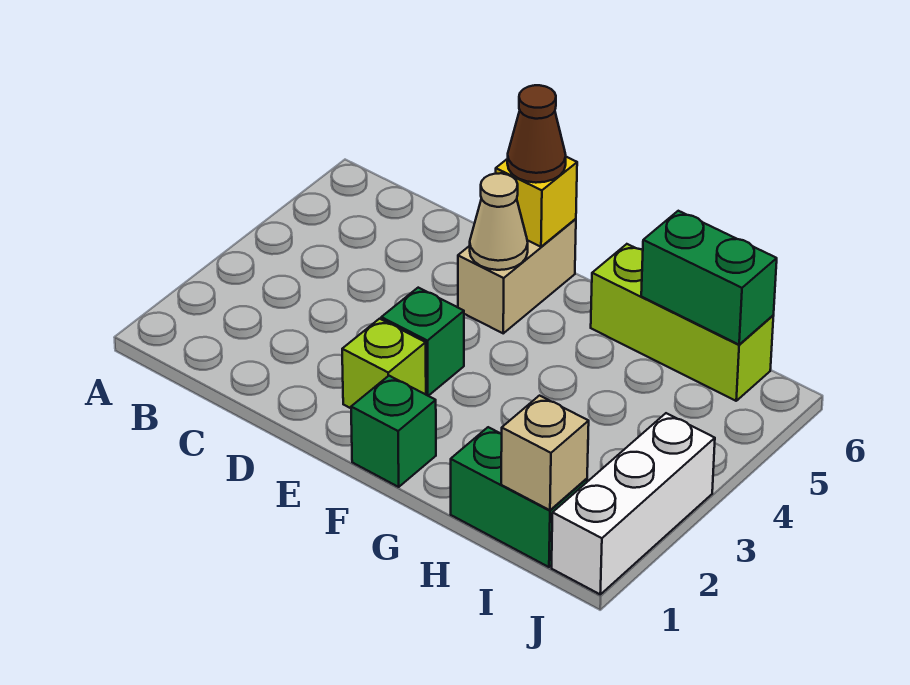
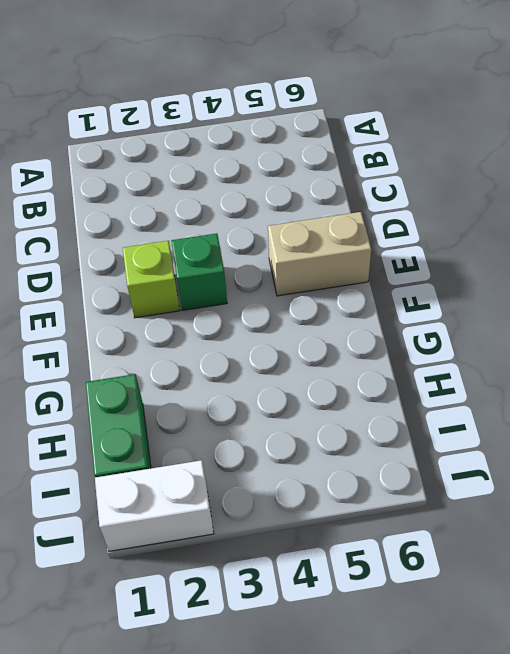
white 1x2 brick [95,460,214,551] -> white 1x3 brick [552,413,715,594]
none -> green 1x1 brick [351,376,436,487]
none -> lime 1x3 brick [591,244,773,401]
none -> tan 1x1 cone [470,173,528,270]

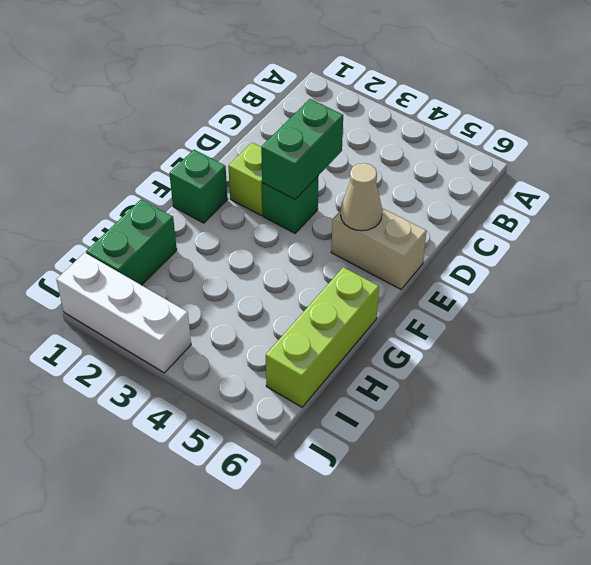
green 1x2 brick [261,99,343,199] -> green 1x2 brick moved to [641,211,777,345]
none -> yellow 1x1 brick [496,157,577,247]
none -> tan 1x1 brick [501,396,589,510]
none -> brown 1x1 cone [507,85,566,183]

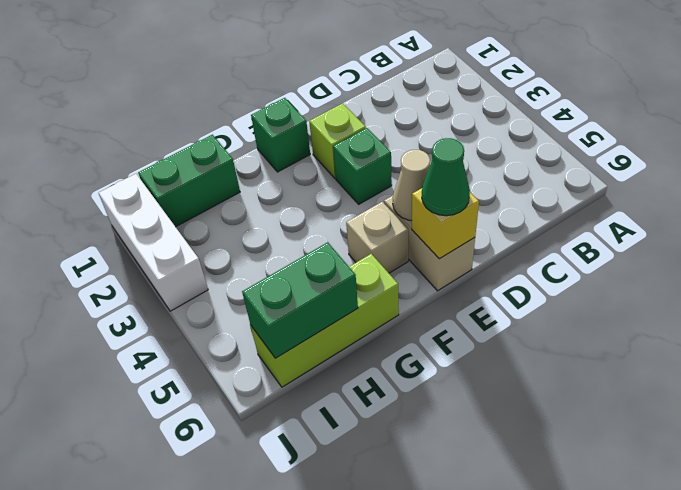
green 1x1 cone [422,138,470,216] -> brown 1x1 cone [507,85,566,183]
tan 1x1 brick [346,202,408,273] -> tan 1x1 brick moved to [501,396,589,510]

